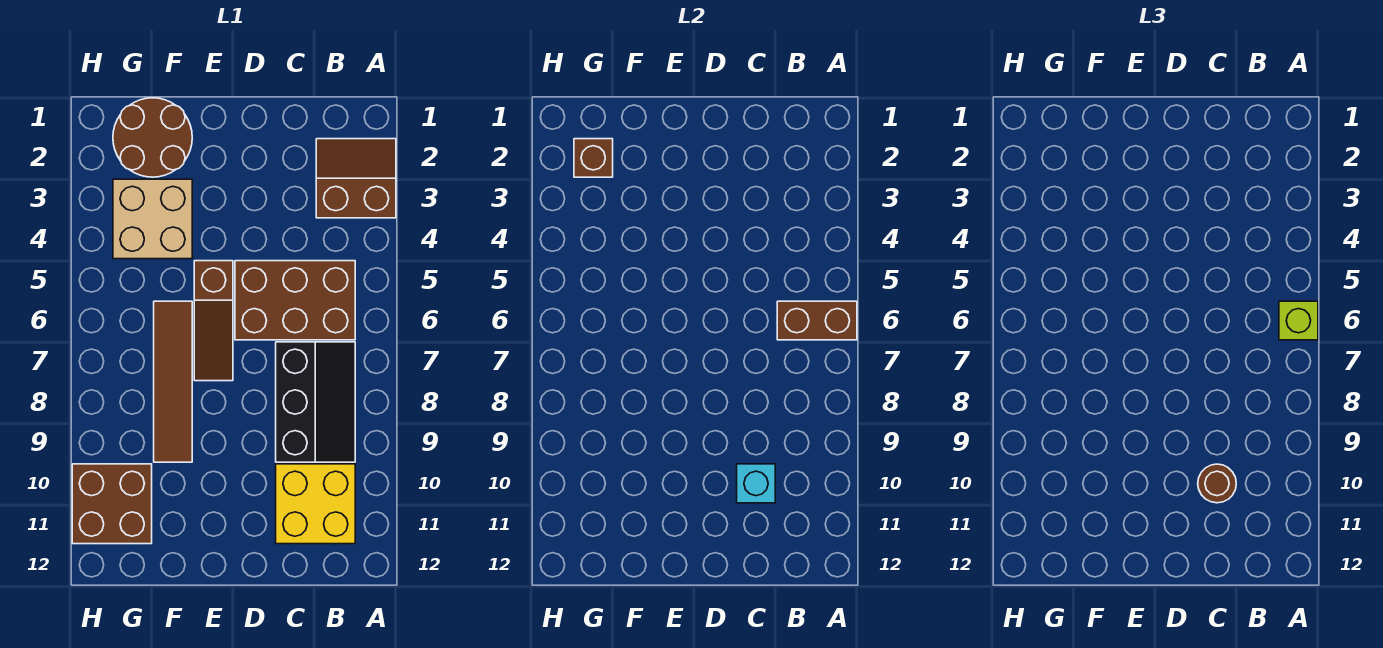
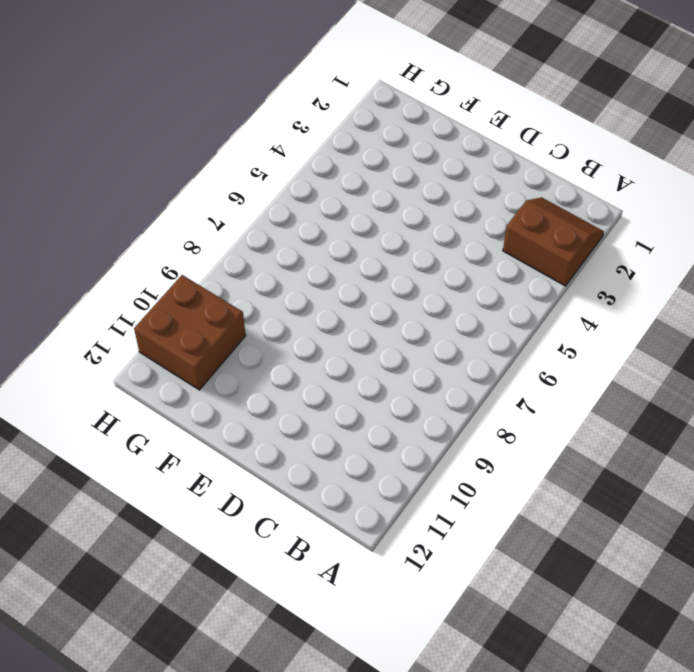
none -> brown 2x3 brick [235,261,355,340]
none -> black 2x3 slope [276,342,355,462]
none -> yellow 2x2 brick [276,464,355,544]

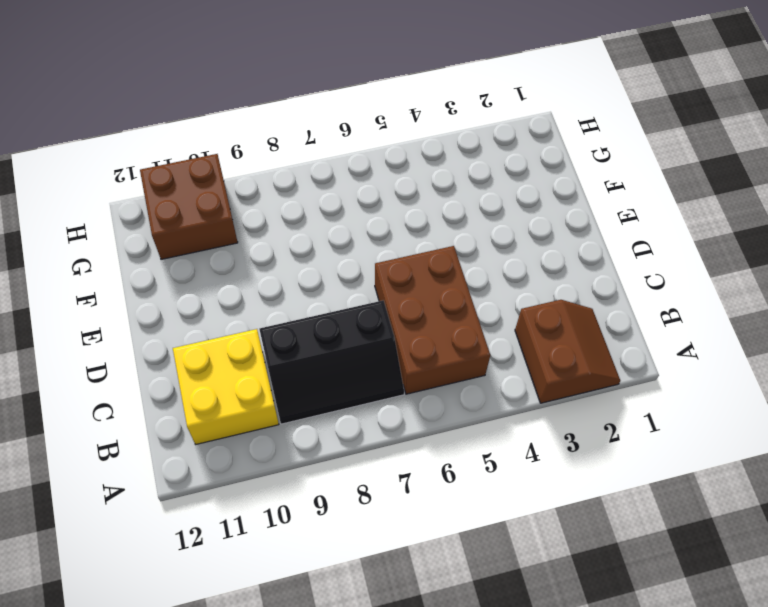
none -> brown 1x3 slope [194,261,233,381]
none -> brown 2x2 round brick [113,98,192,177]
none -> tan 2x2 brick [113,179,192,259]

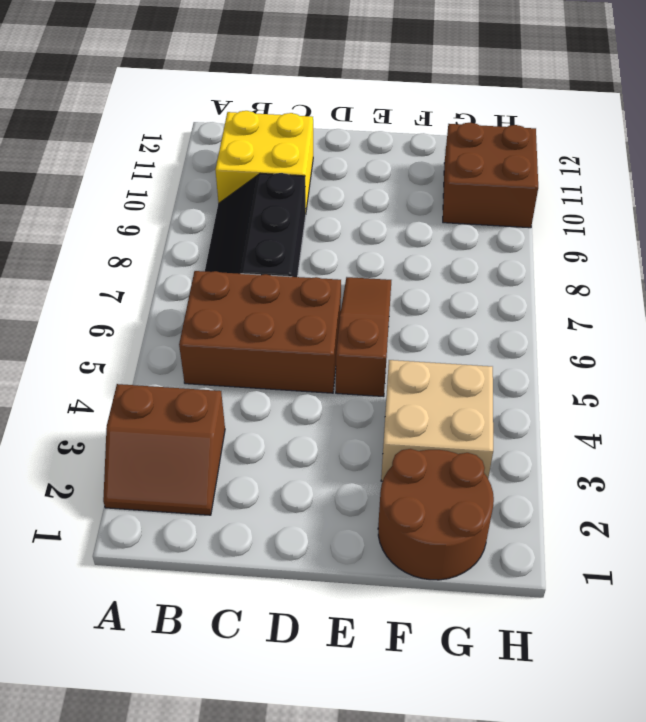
none -> brown 1x4 tile [154,301,192,462]
none -> brown 1x2 brick [777,301,857,340]
none -> cyan 1x1 brick [737,464,775,503]

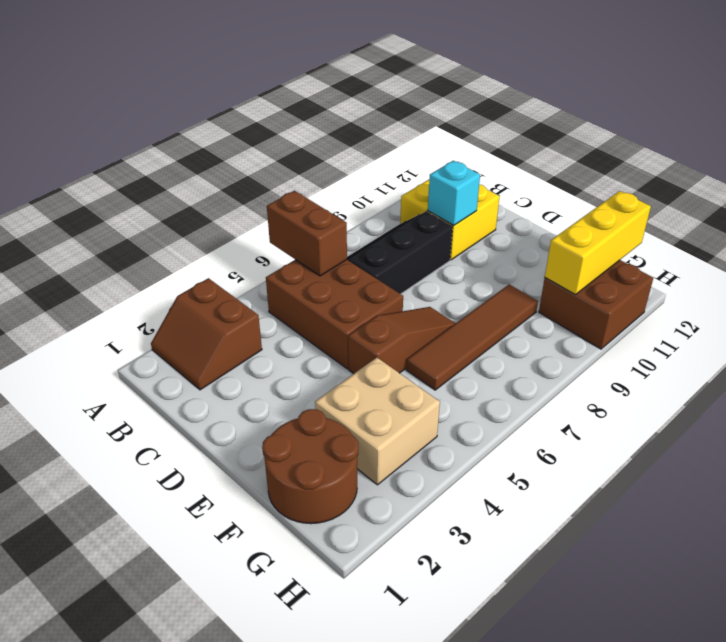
yellow 1x3 brick [545,191,651,295] -> none
none -> brown 1x1 brick [574,139,613,177]
none -> lime 1x1 brick [1279,301,1318,340]
none -> brown 1x1 round brick [1198,464,1236,503]

